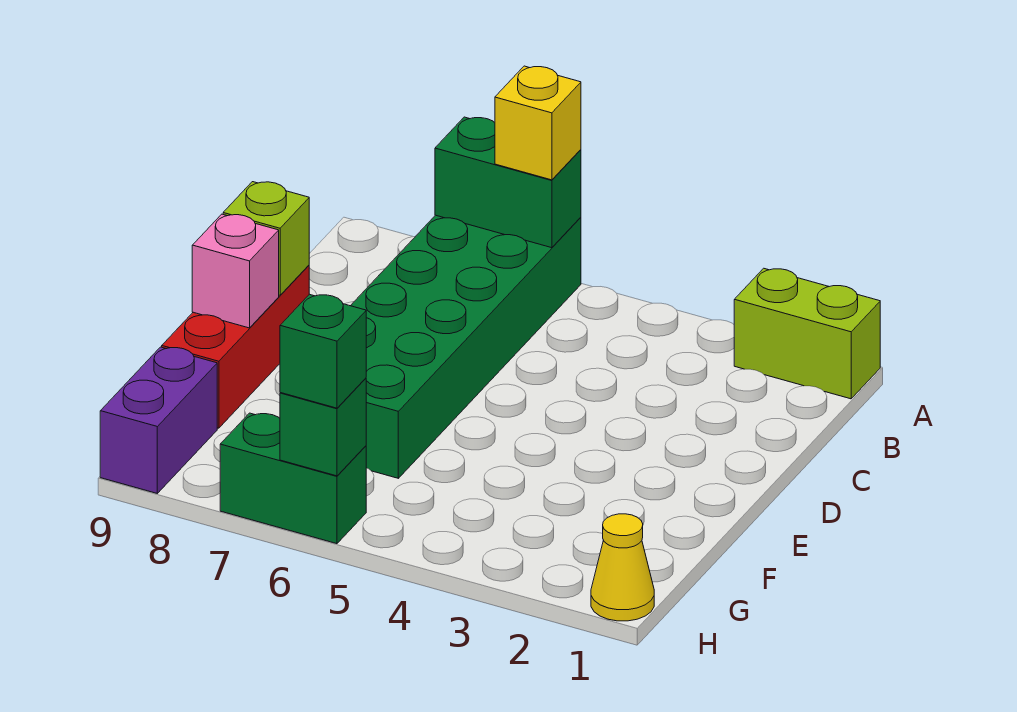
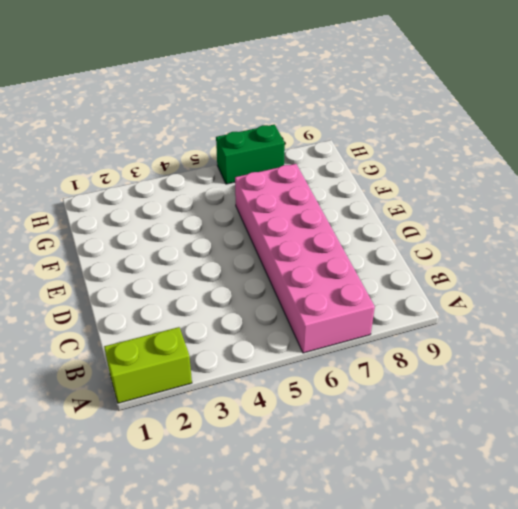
pink 2x6 brick [235,164,375,353] -> green 2x6 brick [351,215,581,478]
none -> red 1x3 brick [162,265,309,428]
none -> purple 1x2 brick [100,347,217,493]
none -> yellow 1x1 cone [591,514,654,621]

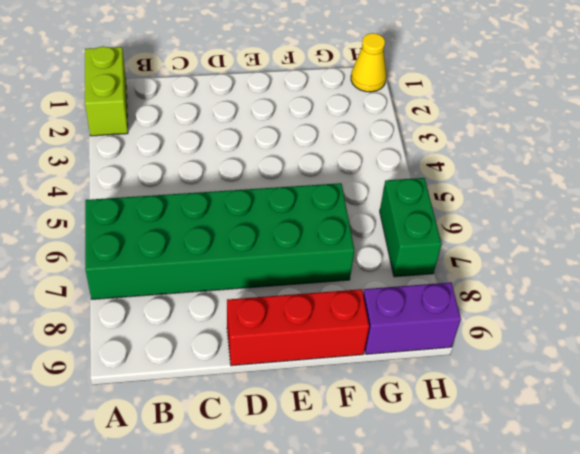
none -> green 1x2 brick [435,117,581,248]
none -> lime 1x1 brick [223,182,309,295]
none -> pink 1x1 brick [192,214,279,328]

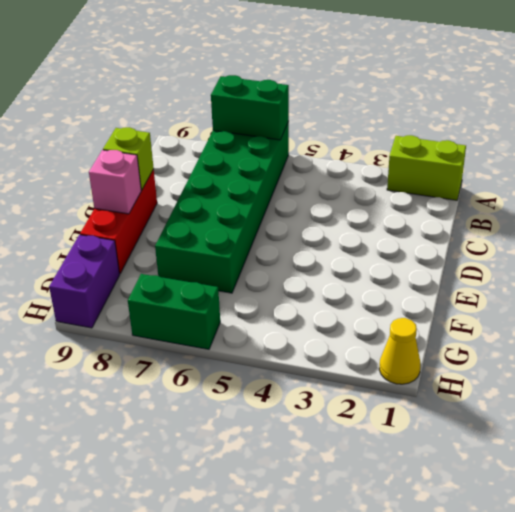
none -> green 1x1 brick [280,378,366,476]
none -> yellow 1x1 brick [495,66,581,180]
none -> green 1x1 brick [280,294,366,408]

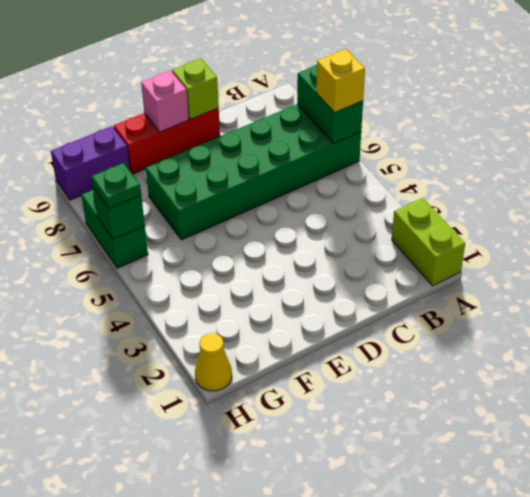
green 1x1 plate [91,163,141,209] -> green 1x1 brick [280,294,366,408]

